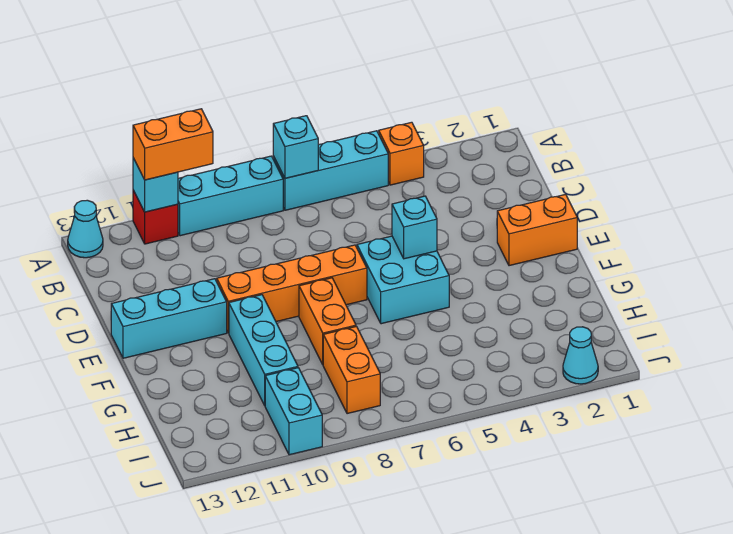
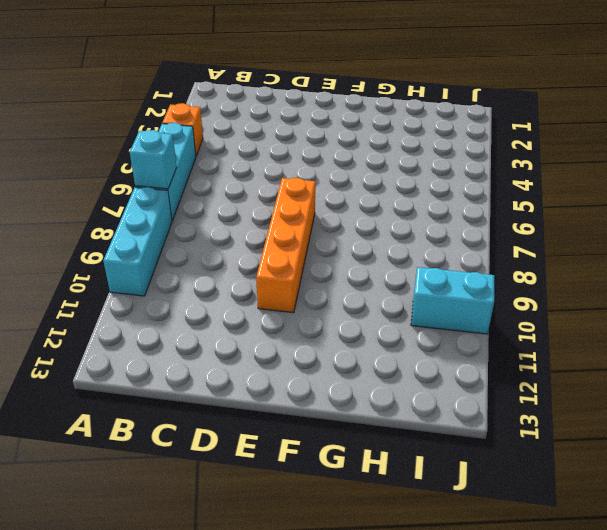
none -> red 1x1 brick [133,190,178,244]
none -> cyan 1x1 cone [68,200,103,258]
none -> orange 1x2 brick [497,194,577,266]

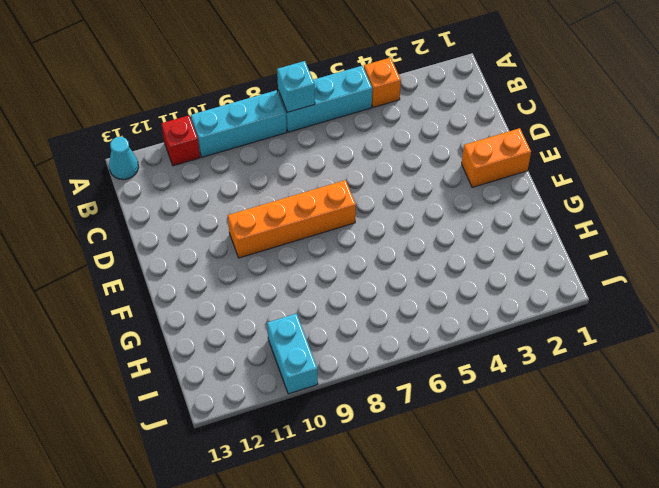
none -> cyan 2x2 brick [357,236,449,324]
none -> cyan 1x3 brick [111,279,227,358]
none -> orange 1x2 brick [299,278,356,364]

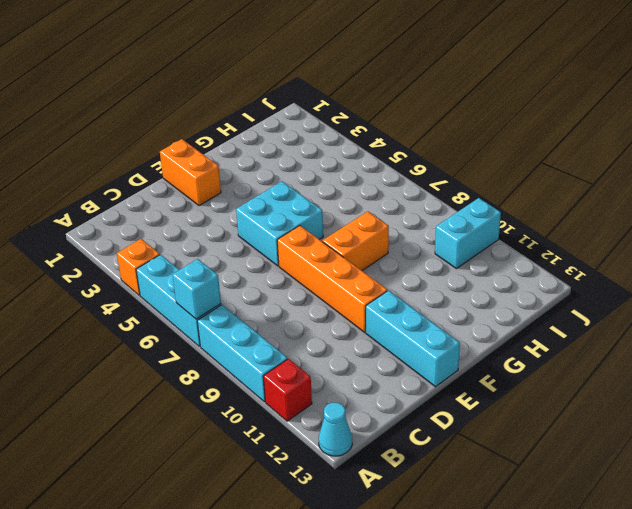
none -> cyan 1x3 brick [229,295,298,405]
none -> orange 1x2 brick [323,326,380,414]
none -> cyan 1x1 cone [563,327,598,384]

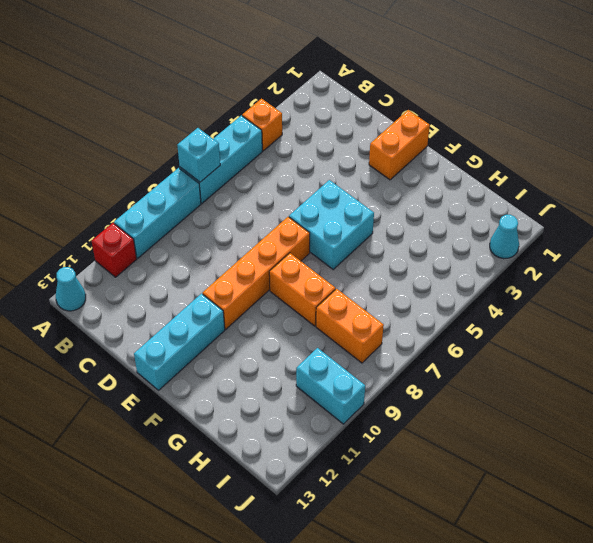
none -> cyan 1x3 brick [229,295,298,405]
none -> cyan 1x1 brick [133,158,178,212]
none -> cyan 1x1 brick [392,196,437,259]

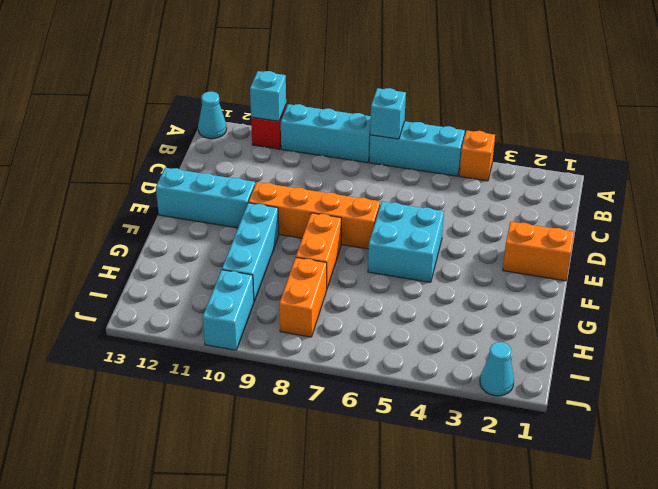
none -> cyan 1x1 brick [392,196,437,259]
none -> orange 1x2 brick [133,109,213,180]

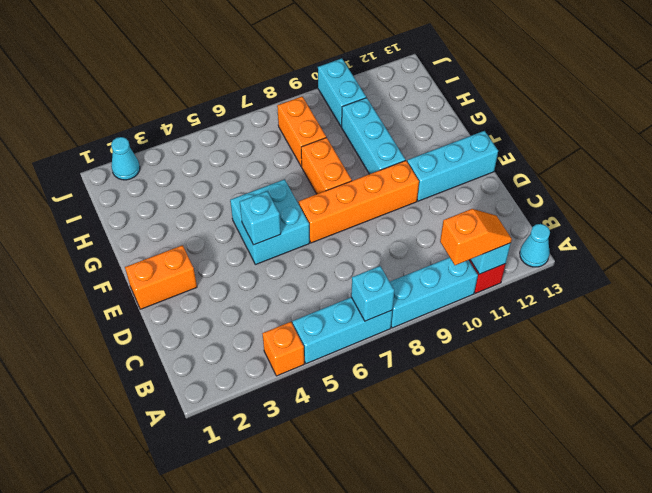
orange 1x2 slope [440,209,512,265] -> orange 1x2 brick [133,109,213,180]

